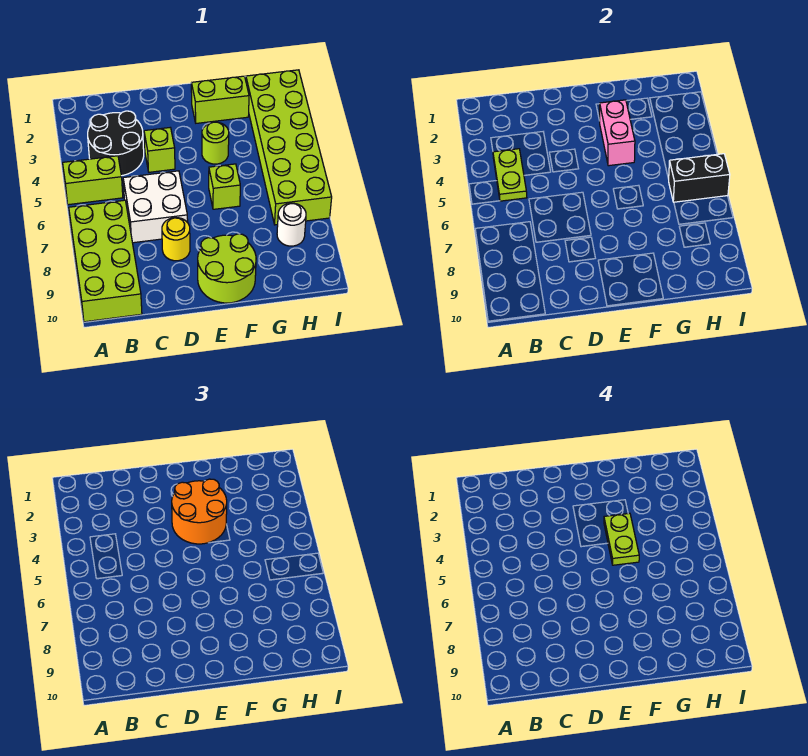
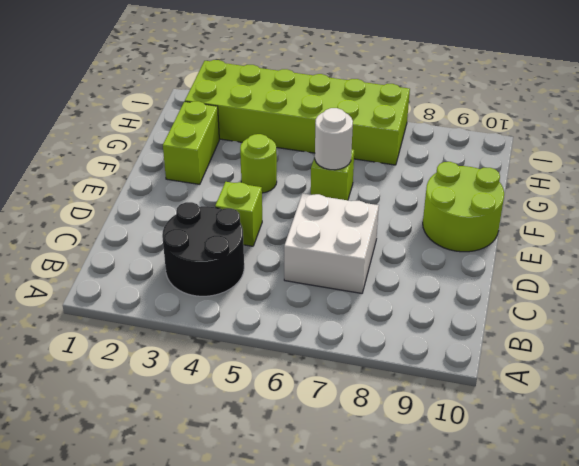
white 1x1 round brick [315,108,353,170] -> white 1x1 round brick moved to [277,203,306,246]
none -> lime 1x2 brick [63,156,123,205]
none -> lime 2x4 brick [69,200,142,322]
none -> yellow 1x1 round brick [162,218,190,261]

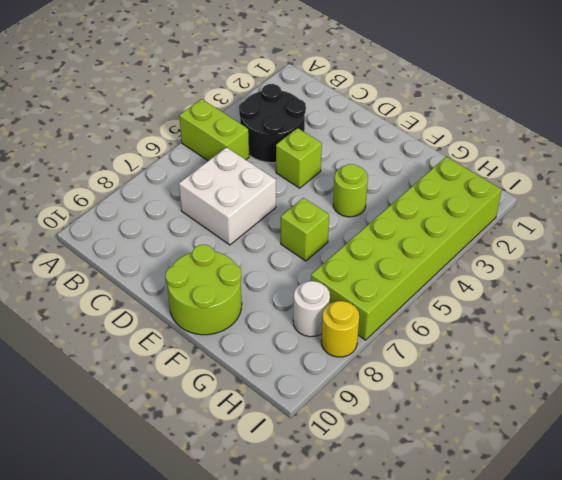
yellow 1x1 round brick [321,301,359,357] -> yellow 1x1 round brick moved to [162,218,190,261]
none -> lime 2x4 brick [69,200,142,322]
none -> lime 1x2 brick [191,76,249,123]
none -> lime 1x2 plate [493,149,527,201]

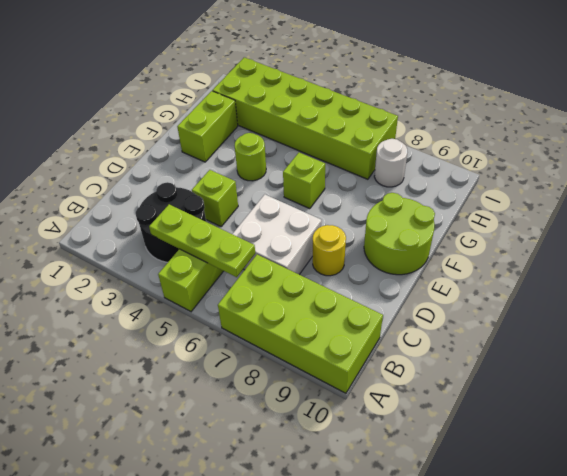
lime 1x3 plate [149,204,255,277] -> lime 1x2 plate [493,149,527,201]
none -> pink 1x2 brick [600,100,635,166]
none -> black 1x2 brick [669,154,730,202]
none -> orange 2x2 round brick [172,479,227,544]

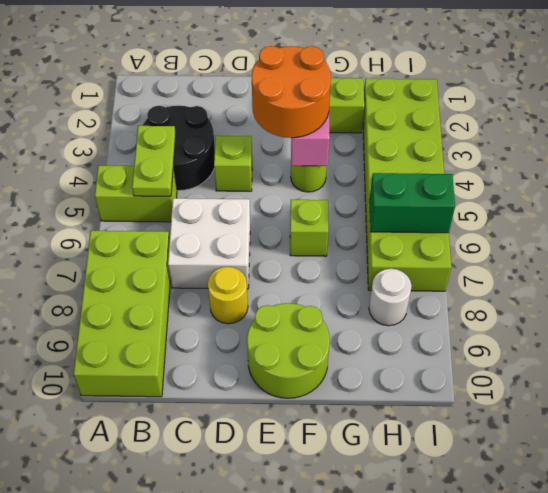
green 1x2 brick [369,173,455,233] -> black 1x2 brick [669,154,730,202]
none -> lime 1x2 plate [604,513,639,565]

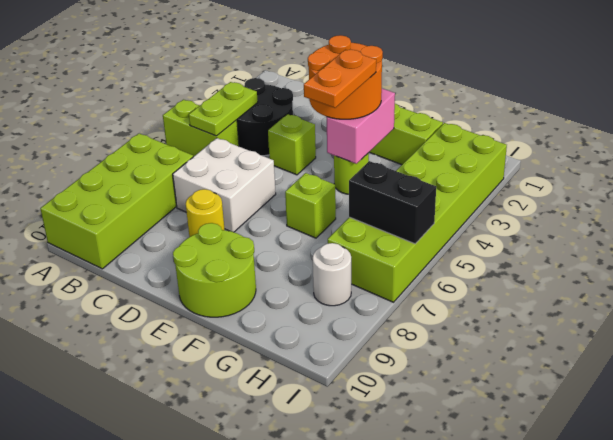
orange 1x2 plate [304,50,376,108] -> lime 1x2 plate [604,513,639,565]

